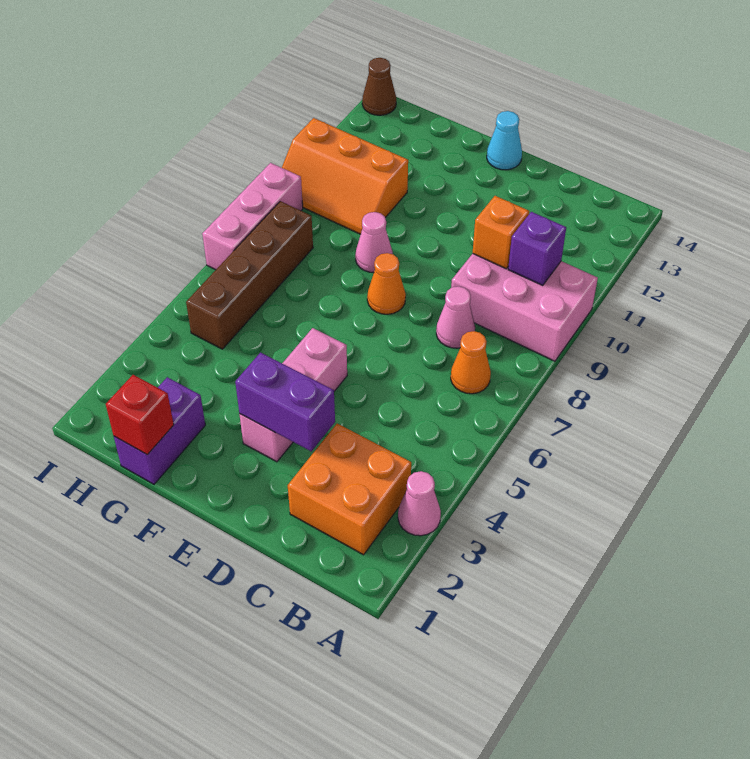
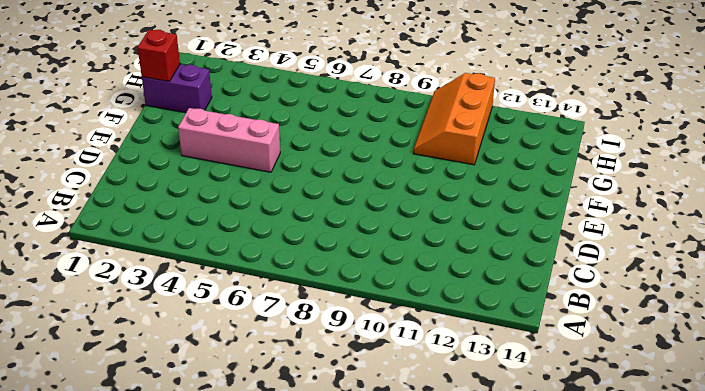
none -> pink 1x1 cone [398,471,441,536]
none -> pink 2x3 brick [451,254,598,361]
none -> orange 2x2 brick [288,424,411,555]

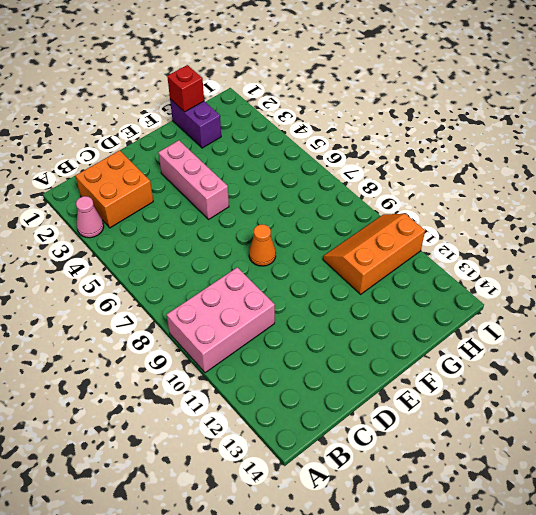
none -> orange 1x1 cone [451,331,491,394]
none -> pink 1x1 cone [436,286,475,348]
none -> cyan 1x1 cone [487,111,522,170]

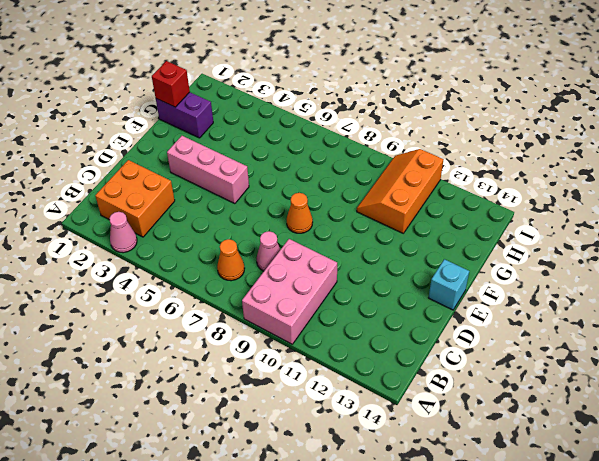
cyan 1x1 brick [428,259,469,310] -> cyan 1x1 cone [487,111,522,170]
none -> pink 1x1 cone [355,212,393,273]
none -> brown 1x4 brick [186,201,313,349]
none -> pink 1x3 brick [202,163,303,270]

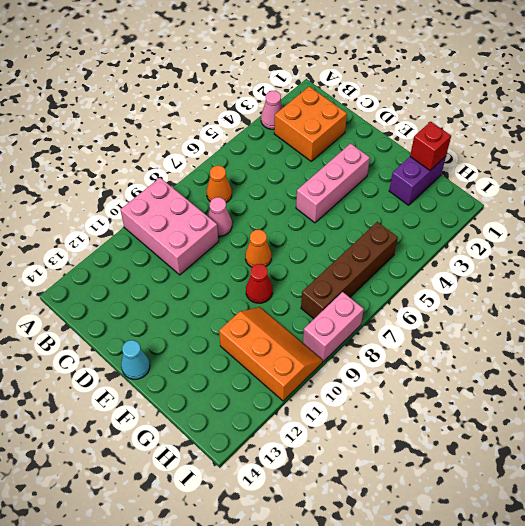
red 1x1 cone [246,264,273,303] -> pink 1x1 cone [355,212,393,273]
pink 1x2 brick [303,292,364,361] -> pink 1x3 brick [202,163,303,270]
none -> brown 1x1 cone [362,58,396,115]
none -> purple 1x1 brick [508,212,566,285]
none -> orange 1x1 brick [473,196,529,269]

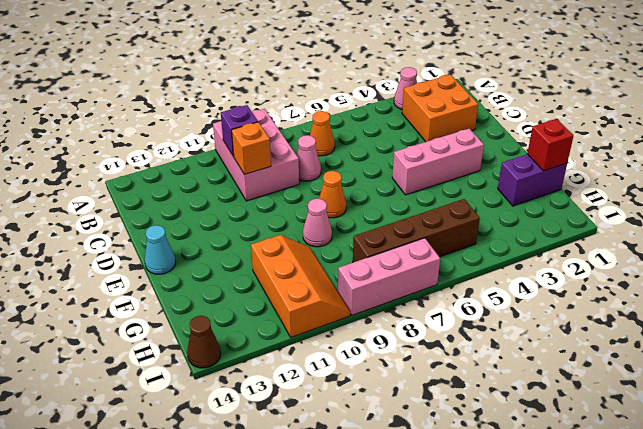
none -> purple 1x2 brick [235,353,335,451]

